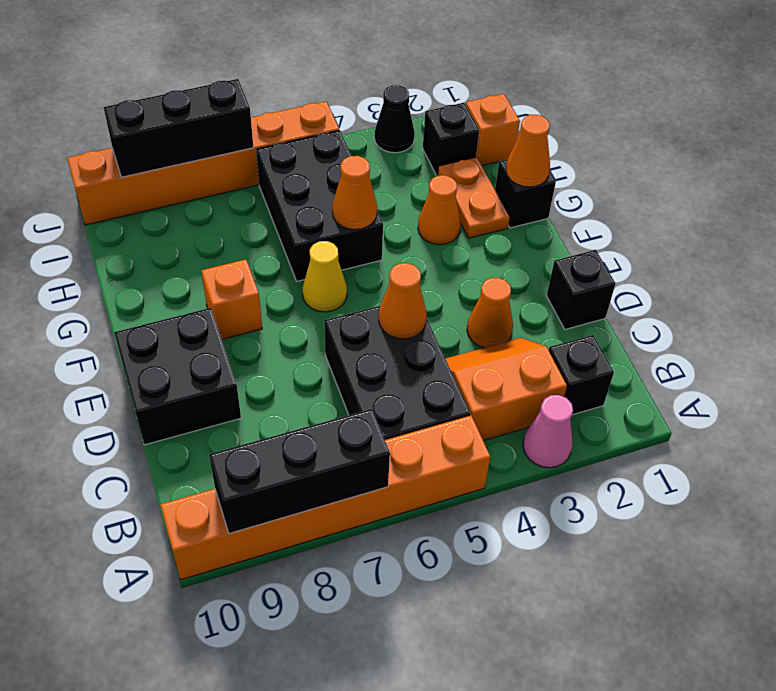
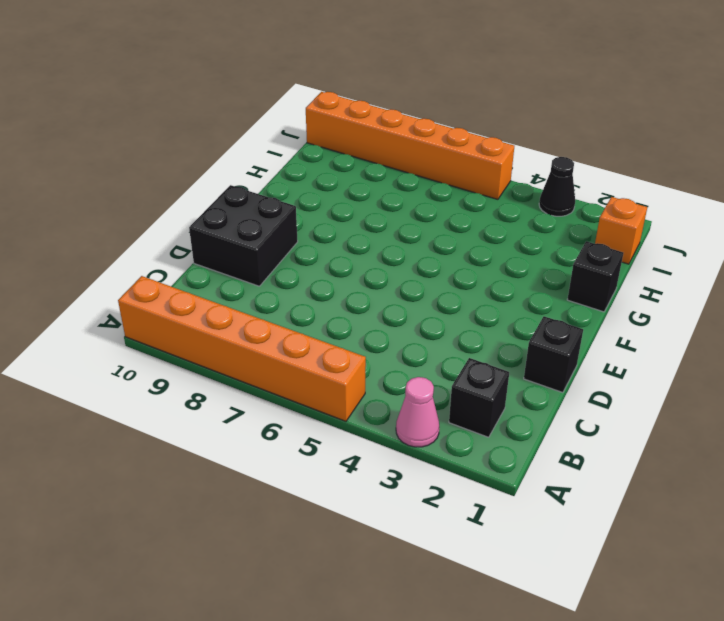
none -> orange 2x2 slope [445,338,567,441]
none -> black 2x3 brick [324,306,470,440]
none -> orange 1x1 cone [467,278,513,348]

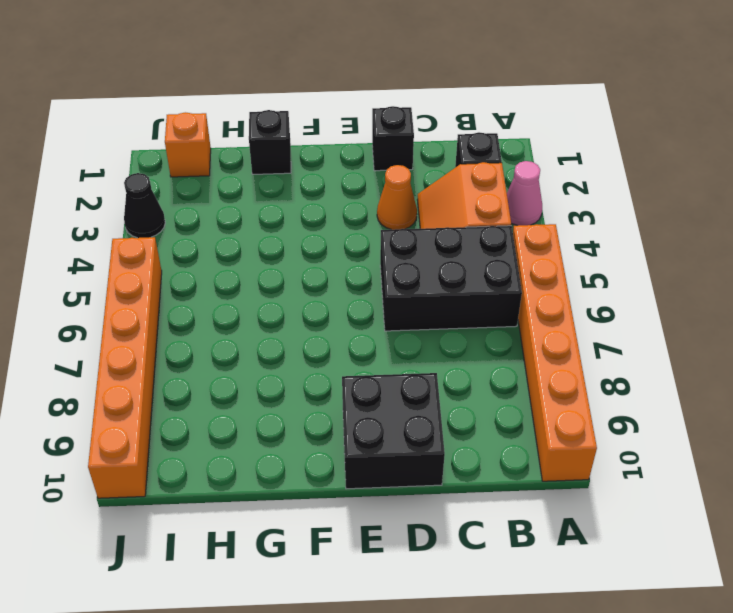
none -> yellow 1x1 cone [302,241,347,312]
none -> orange 1x1 brick [201,259,262,339]
none -> orange 1x2 plate [438,157,510,238]

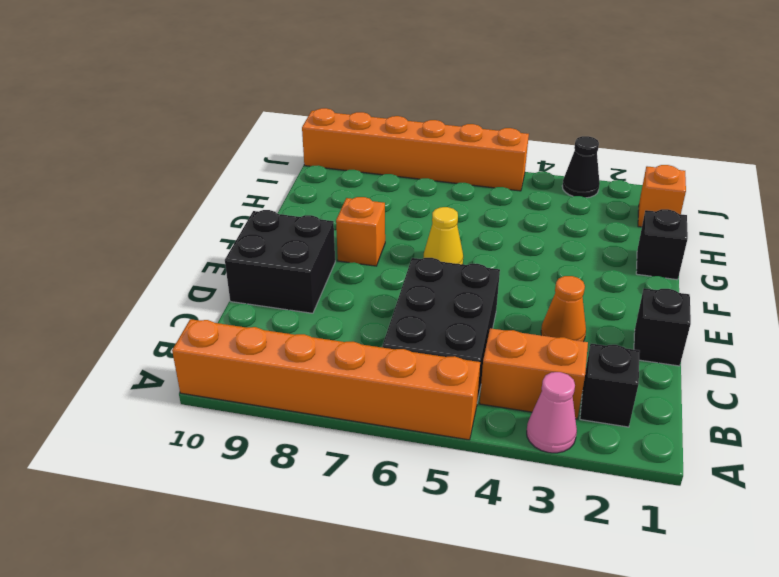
none -> orange 1x2 plate [438,157,510,238]
none -> orange 1x1 cone [418,175,461,245]
none -> black 2x3 brick [256,130,383,281]

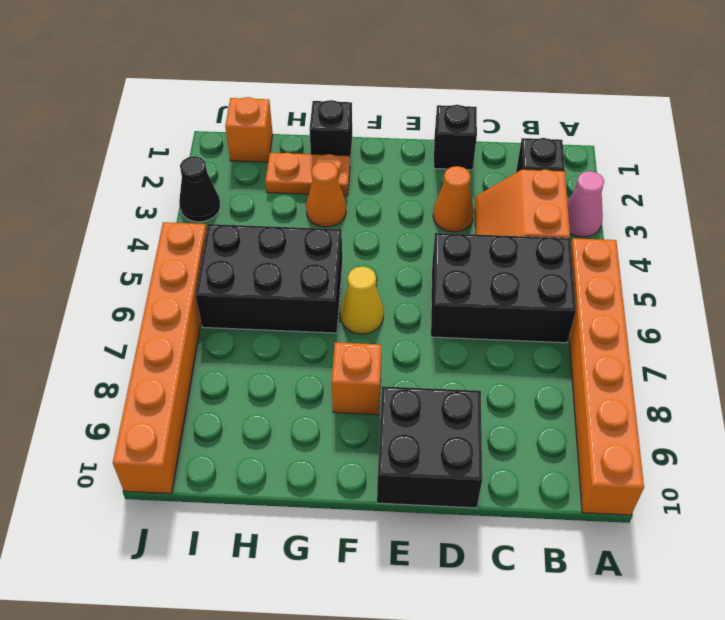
none -> black 1x1 brick [423,103,479,176]
none -> black 1x3 brick [209,409,390,534]
none -> orange 1x1 cone [379,263,427,339]

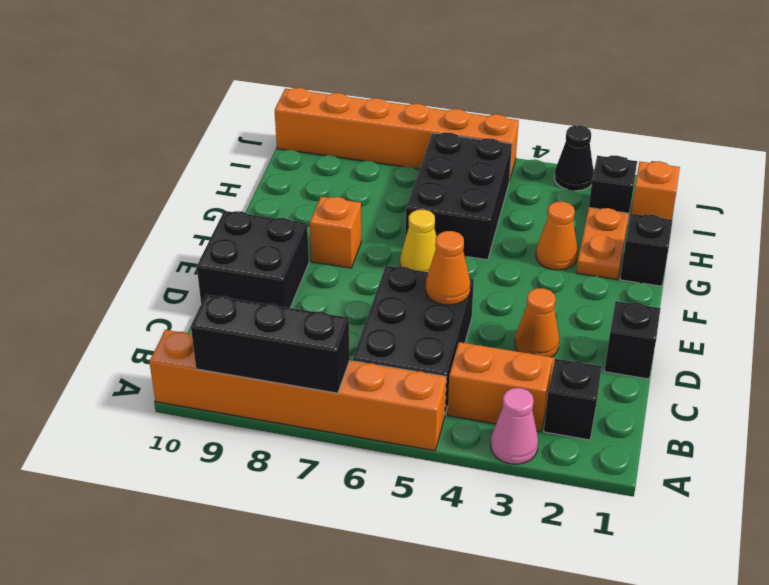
none -> orange 1x1 cone [506,115,550,187]
none -> orange 1x1 cone [332,156,377,230]
none -> black 1x3 brick [103,79,253,177]

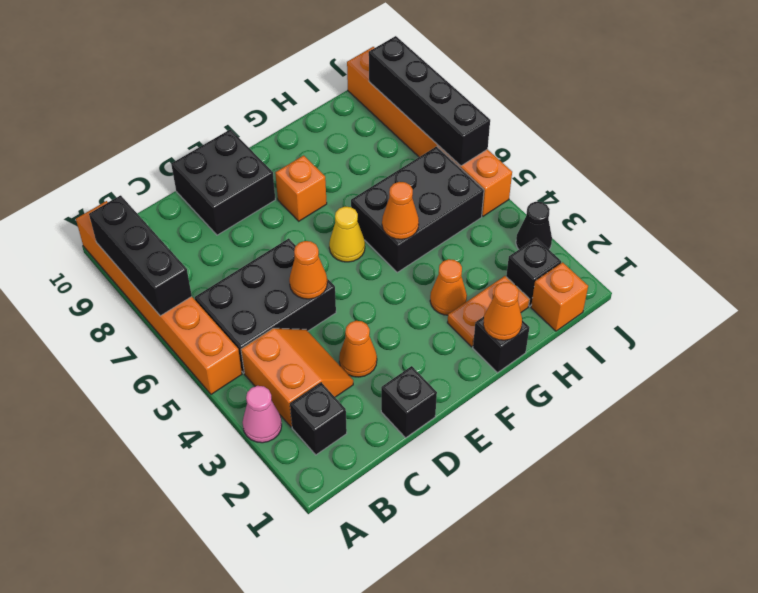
black 1x4 brick [369,36,490,166] -> black 1x3 brick [103,79,253,177]

